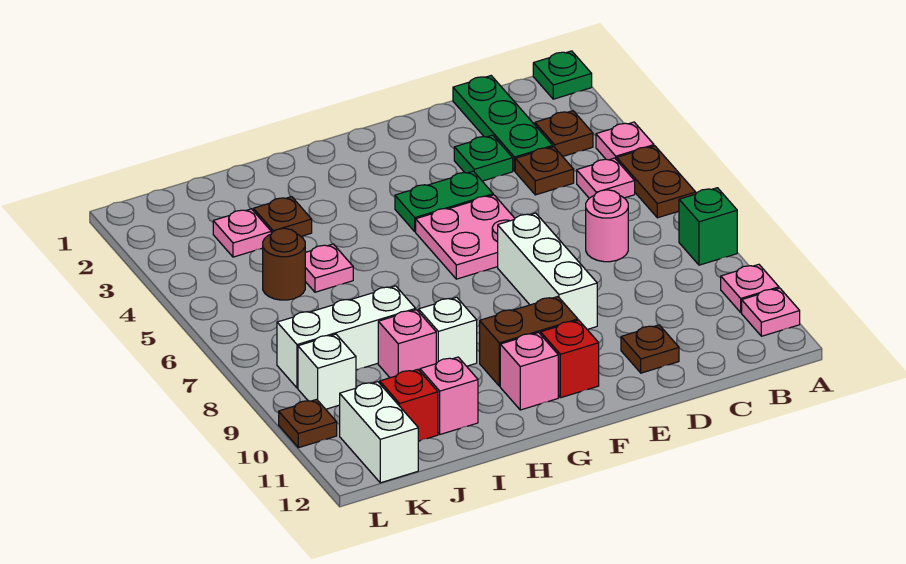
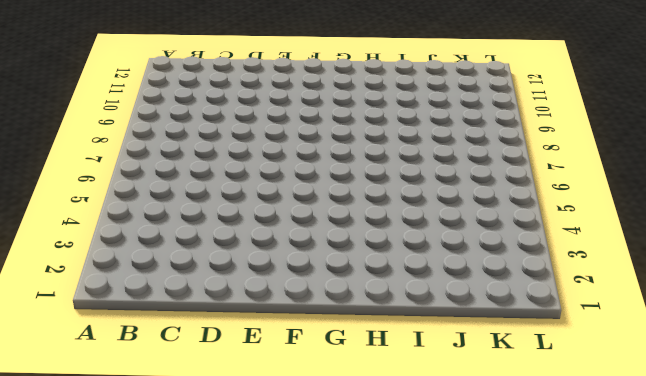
none -> green 1x1 plate [533,51,592,99]
none -> pink 1x1 plate [596,122,654,160]
none -> brown 1x2 plate [617,146,696,218]
none -> green 1x1 brick [679,188,737,265]

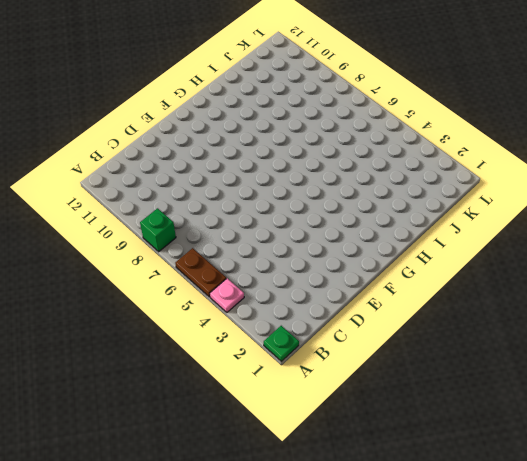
none -> pink 1x1 plate [721,264,779,312]
none -> pink 1x1 plate [742,288,800,336]
none -> brown 1x1 plate [535,111,593,157]
none -> pink 1x1 plate [577,158,635,198]

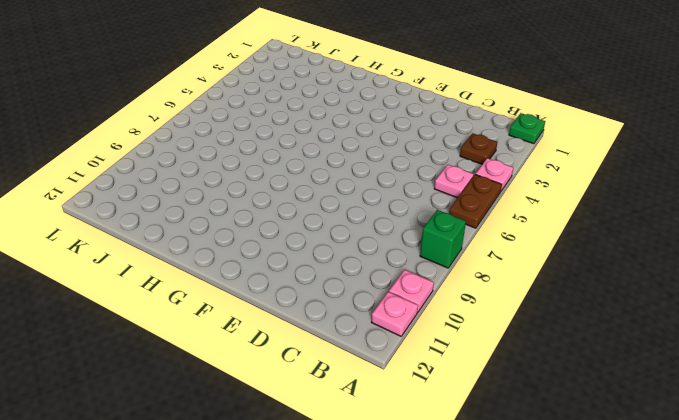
none -> green 1x3 plate [453,76,553,171]
none -> brown 1x1 plate [515,147,574,195]
none -> pink 1x1 round brick [586,190,628,262]
none -> green 1x1 plate [454,135,513,181]

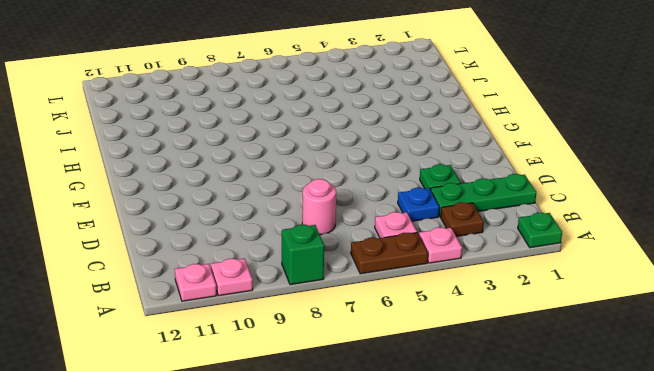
blue 1x1 plate [398,188,439,221] -> brown 1x1 plate [515,147,574,195]
none -> brown 1x1 plate [621,325,679,373]
none -> green 1x2 plate [395,171,493,232]
none -> pink 2x2 plate [416,195,515,279]
none -> white 1x3 brick [498,213,597,330]

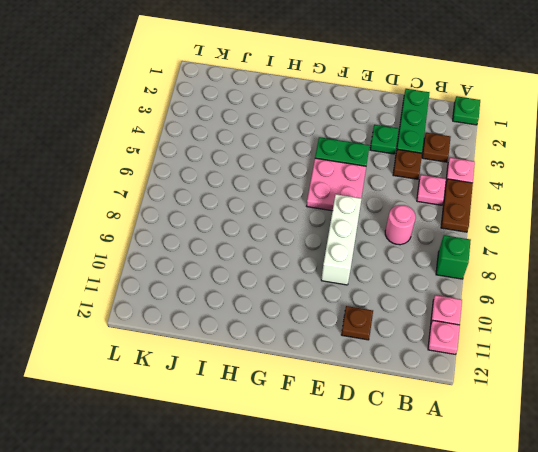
none -> brown 1x2 brick [480,297,578,386]
none -> red 1x1 brick [541,320,599,398]
none -> pink 1x1 brick [500,333,558,410]
none -> white 1x1 brick [419,297,477,366]

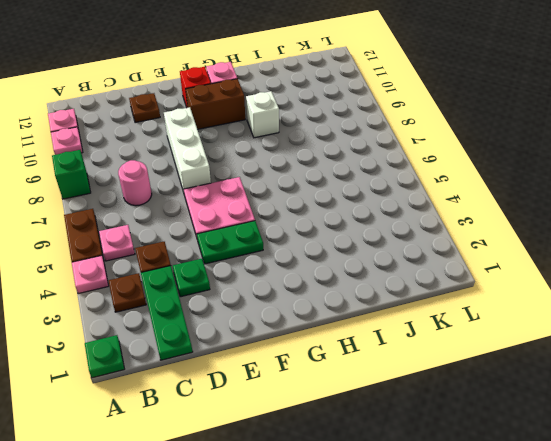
none -> brown 1x1 plate [253,197,312,236]
none -> pink 1x1 plate [305,244,353,292]
none -> white 1x3 brick [277,286,416,388]
none -> pink 1x1 brick [378,310,436,378]

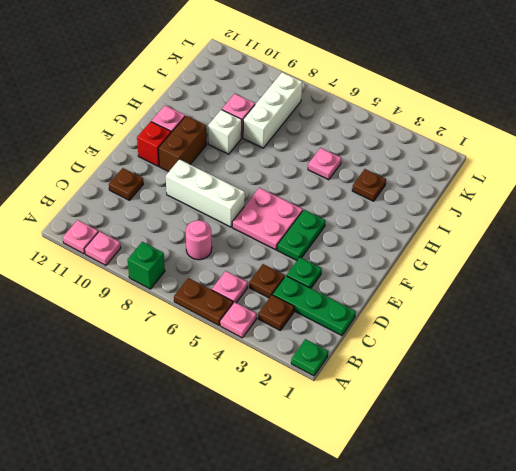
none -> pink 1x1 brick [420,357,478,434]
none -> pink 1x1 plate [213,209,271,257]
none -> brown 1x1 round brick [262,228,305,300]
none -> red 1x1 brick [380,369,438,441]

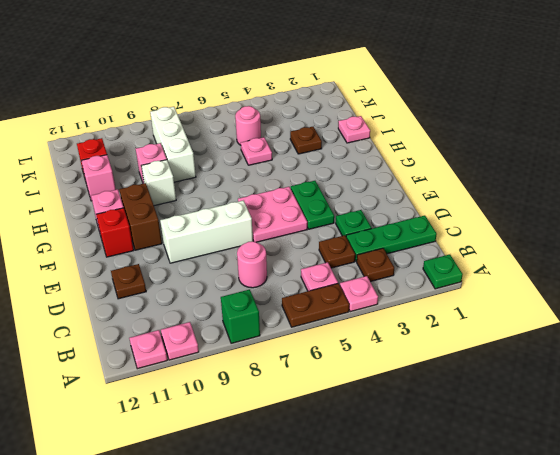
pink 1x1 plate [338,116,370,143] -> pink 1x1 plate moved to [213,209,271,257]
pink 1x1 round brick [235,106,261,145] -> brown 1x1 round brick [262,228,305,300]
none -> white 1x1 brick [298,334,356,409]
none -> white 1x2 brick [340,382,418,483]
none -> brown 1x1 plate [279,399,337,448]

